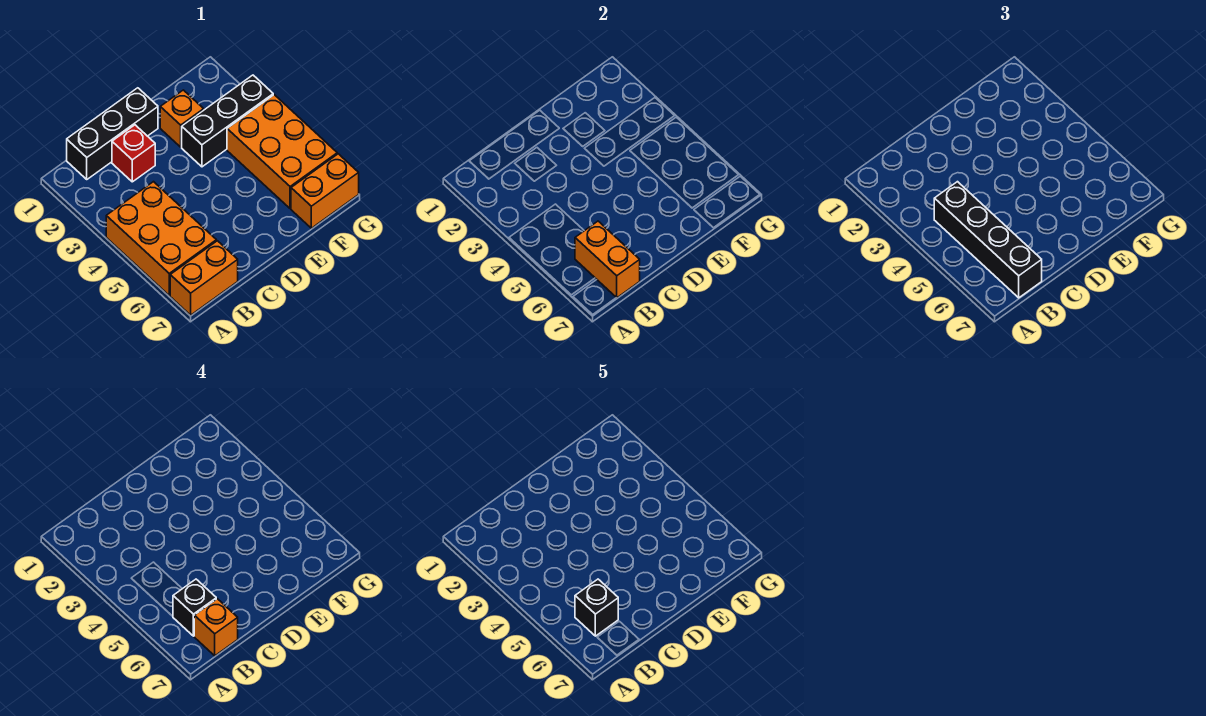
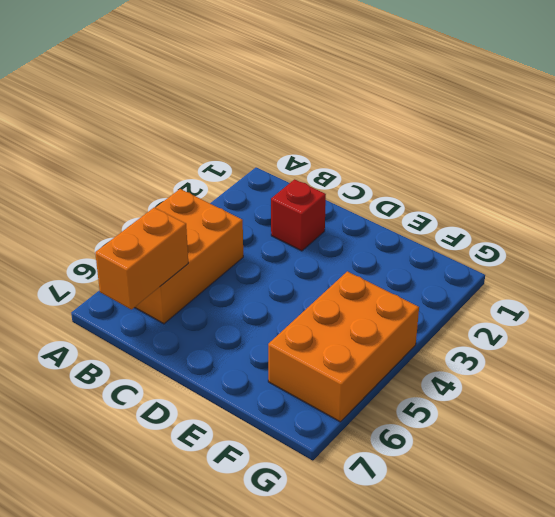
none -> orange 1x2 brick [170,241,238,315]
none -> black 1x3 brick [67,88,158,179]
none -> orange 1x1 brick [160,90,204,147]

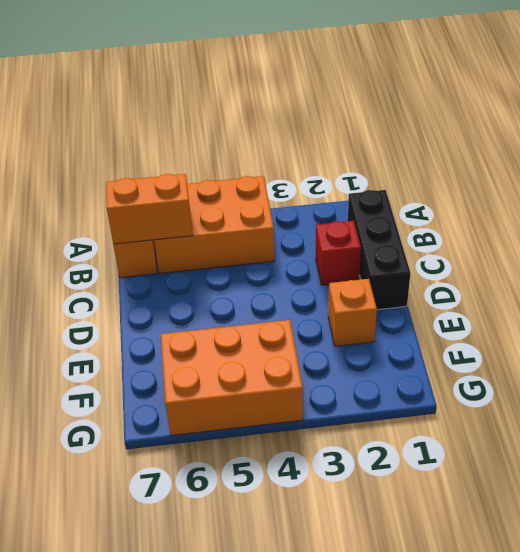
none -> black 1x3 brick [182,75,273,167]
none -> orange 1x2 brick [291,154,359,228]
none -> black 1x4 brick [934,182,1042,298]

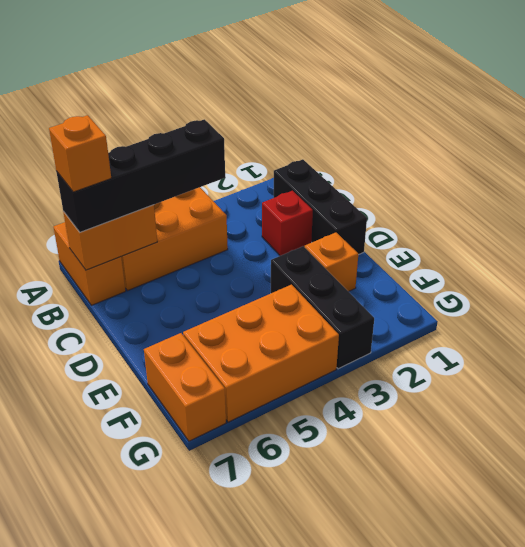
none -> black 1x1 brick [173,579,216,636]
none -> black 1x1 brick [575,579,618,636]

